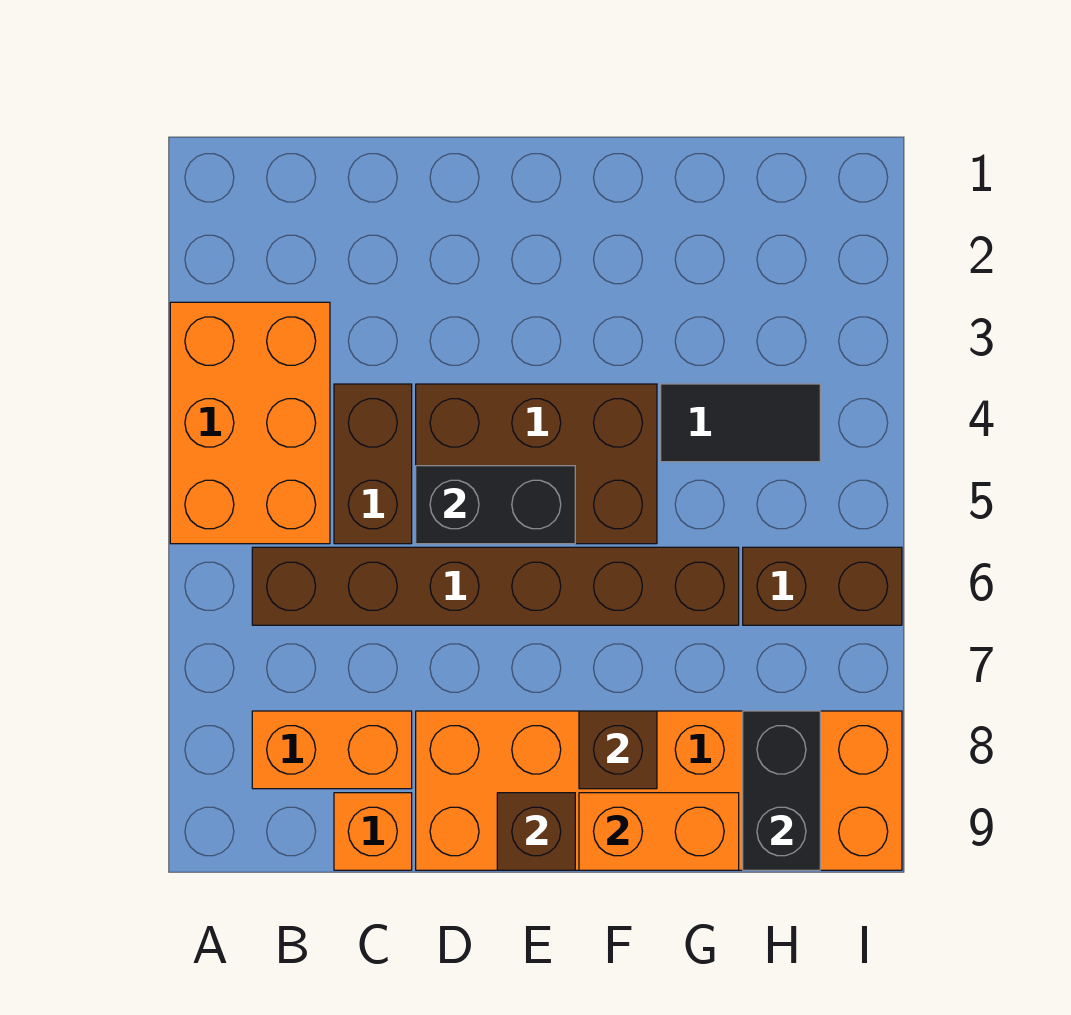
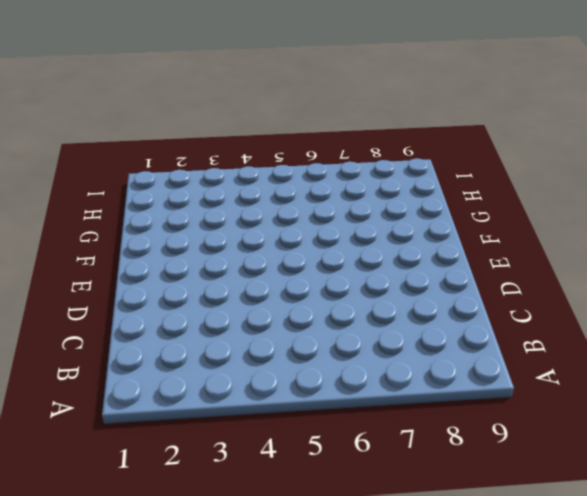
none -> orange 2x3 brick [170,302,330,544]
none -> brown 1x6 brick [252,547,739,625]
none -> orange 1x2 brick [252,711,412,789]

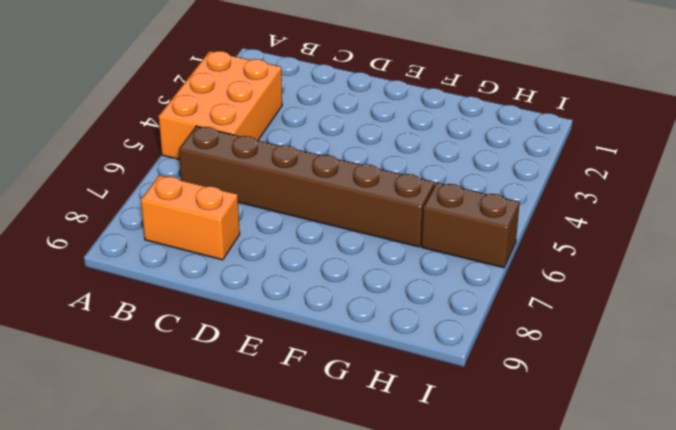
none -> brown 1x2 brick [334,384,412,544]
none -> orange 1x1 brick [334,793,412,870]
none -> brown 2x3 brick [416,384,657,544]

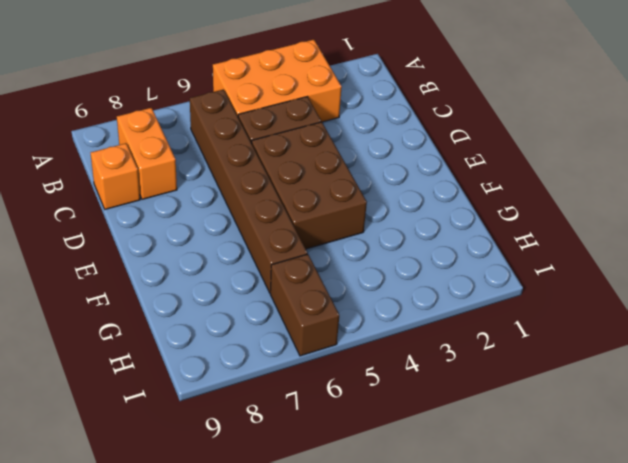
none -> orange 2x6 brick [416,711,902,870]
none -> black 1x2 tile [661,384,820,462]
none -> black 1x2 brick [416,466,575,544]

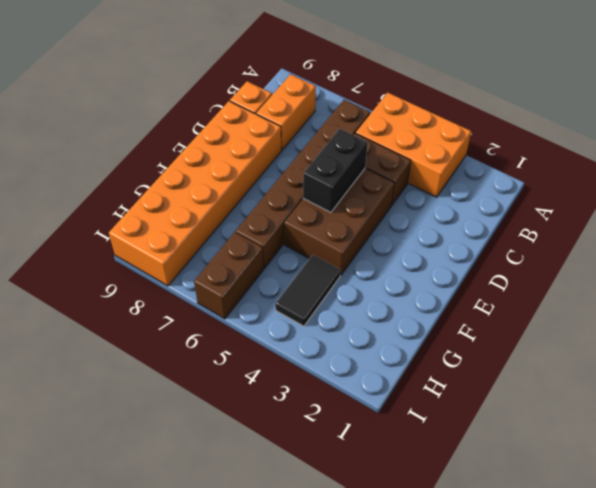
none -> brown 1x1 brick [497,793,575,870]
none -> brown 1x1 brick [579,711,657,789]
none -> orange 1x2 brick [579,793,739,870]

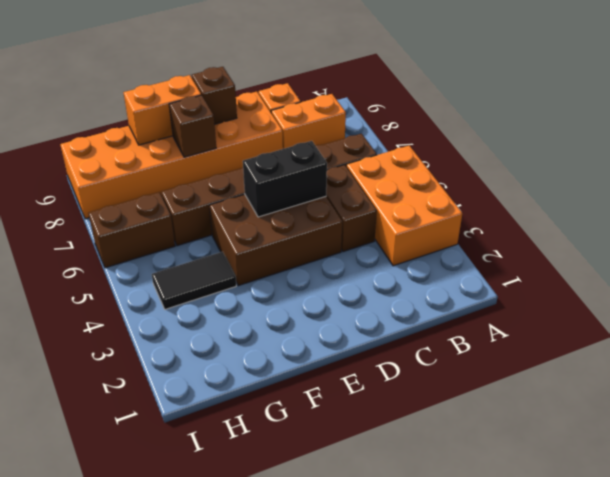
none -> black 1x2 brick [743,711,820,870]

